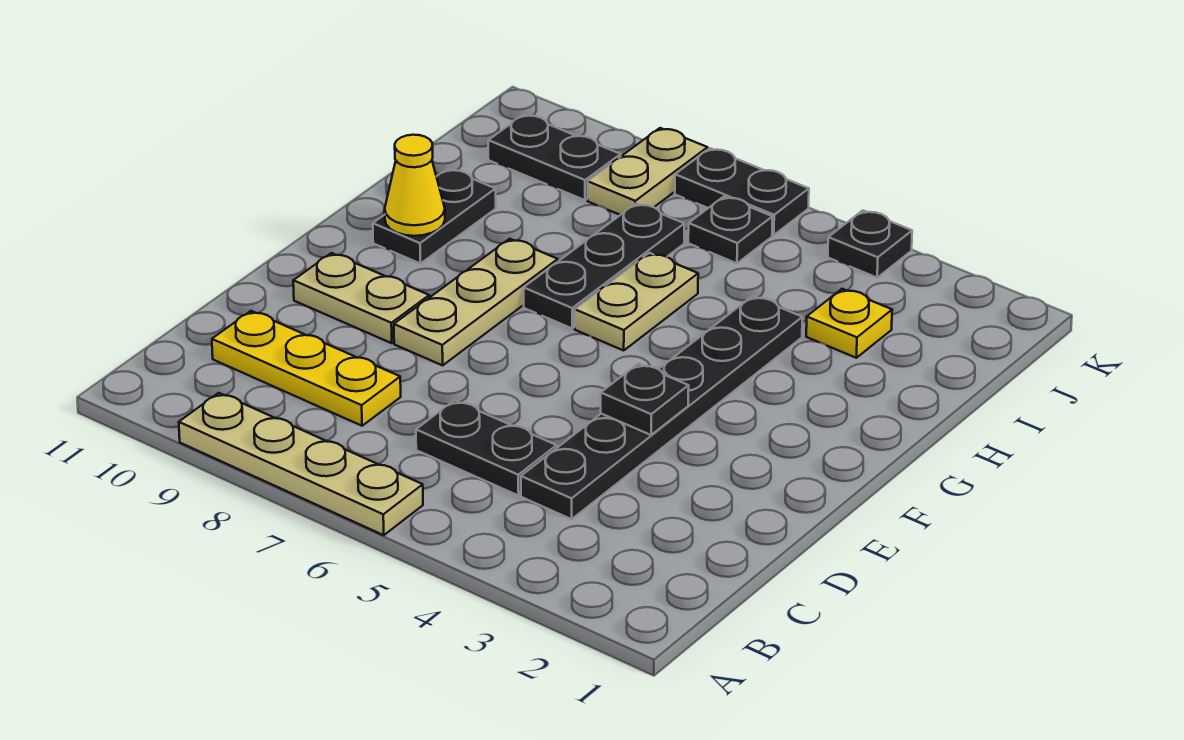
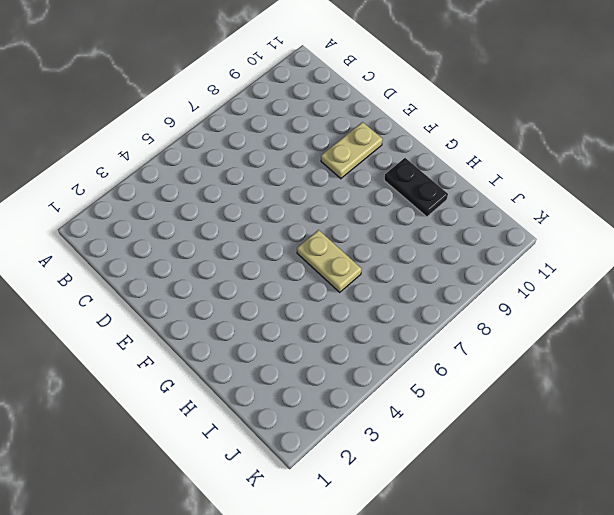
none -> tan 1x4 plate [179,393,423,535]
none -> black 1x6 plate [521,296,802,519]
none -> black 1x2 plate [416,400,557,496]

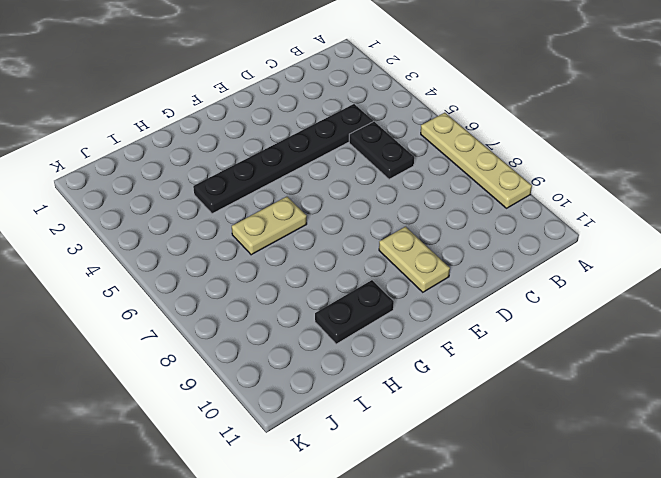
none -> yellow 1x3 plate [212,311,401,426]
none -> tan 1x3 plate [394,239,558,365]
none -> black 1x3 plate [523,204,684,328]

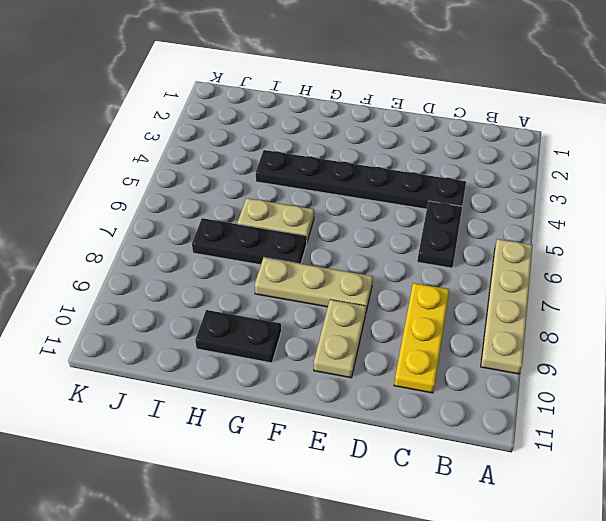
none -> yellow 1x1 plate [806,289,892,358]
none -> black 1x1 plate [688,197,772,263]
none -> tan 1x2 plate [588,128,708,215]

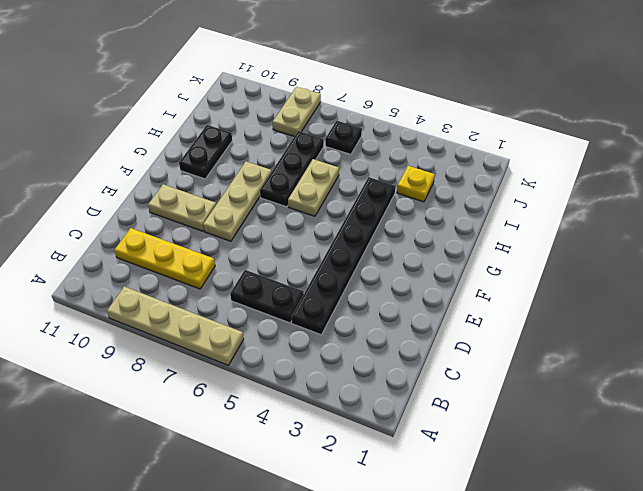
none -> black 1x2 plate [488,115,621,200]
none -> black 1x1 plate [828,211,912,277]
none -> black 1x2 plate [675,148,809,235]

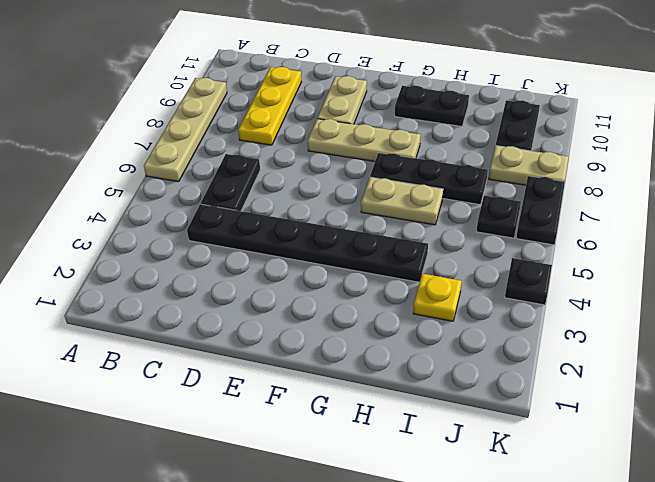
none -> black 1x1 plate [601,364,689,435]
none -> yellow 1x1 cone [385,135,445,236]

